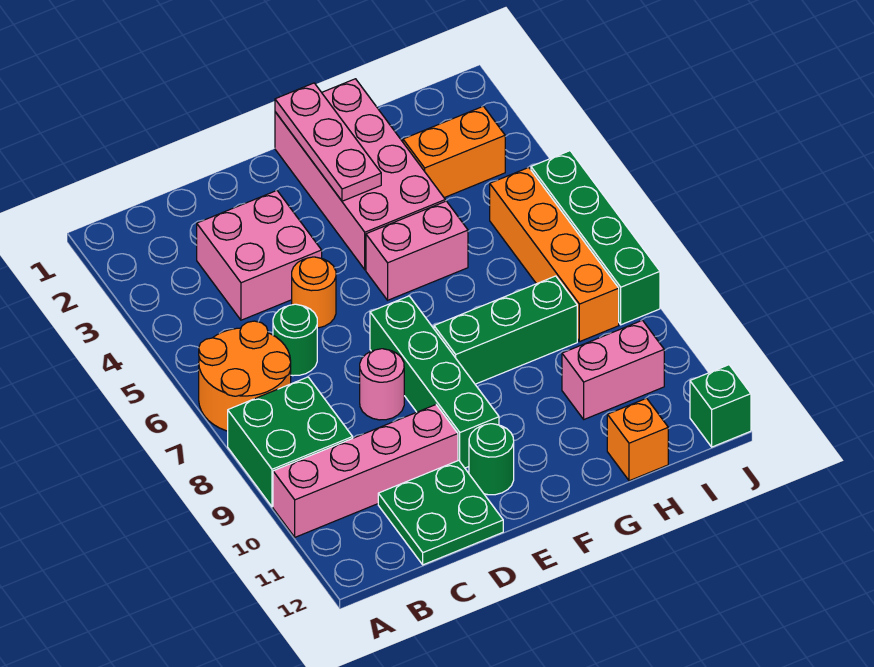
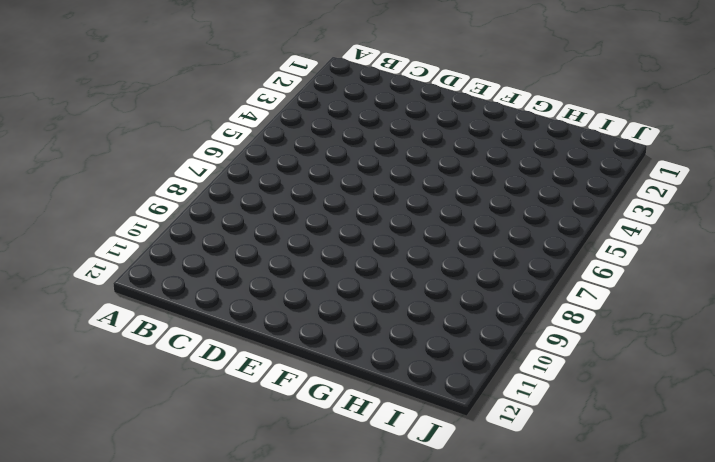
none -> orange 2x2 round brick [199,321,291,431]
none -> green 2x2 brick [228,377,353,507]
none -> pink 1x4 brick [273,405,458,537]

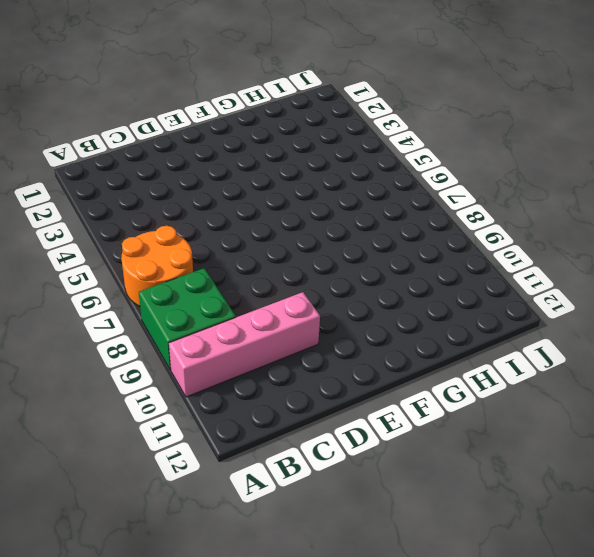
none -> pink 2x2 brick [197,191,322,320]
none -> green 1x1 round brick [273,304,317,376]
none -> green 2x2 plate [378,460,503,565]

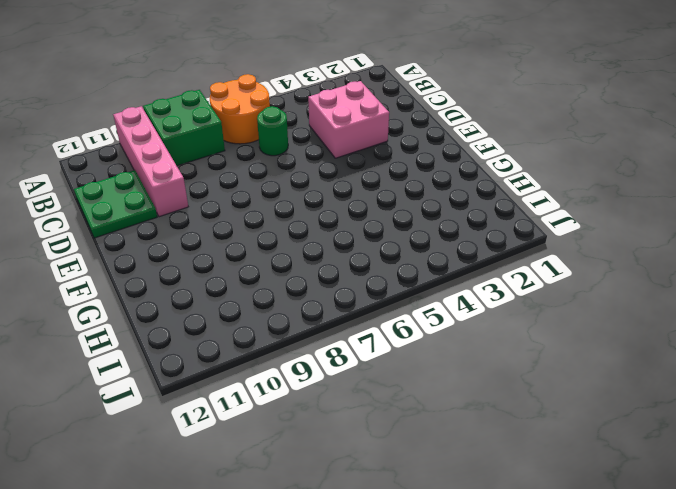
none -> orange 1x1 round brick [292,257,336,328]
none -> pink 1x1 round brick [360,349,404,420]
none -> green 1x4 brick [370,296,499,468]

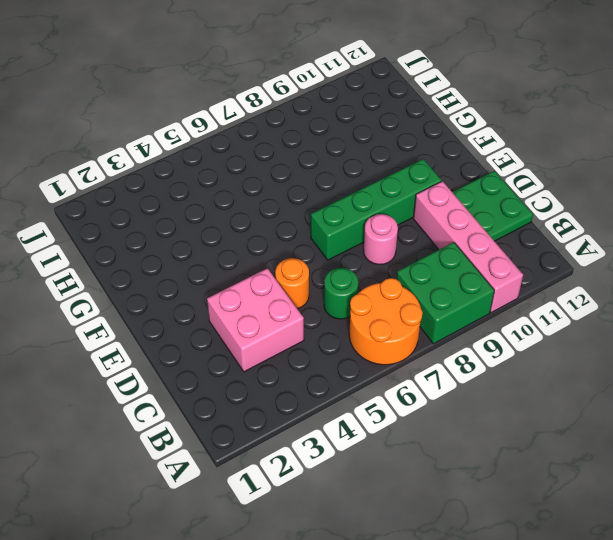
none -> green 1x1 round brick [469,424,514,495]
none -> pink 2x4 brick [275,79,445,270]
none -> pink 1x2 brick [366,201,468,300]

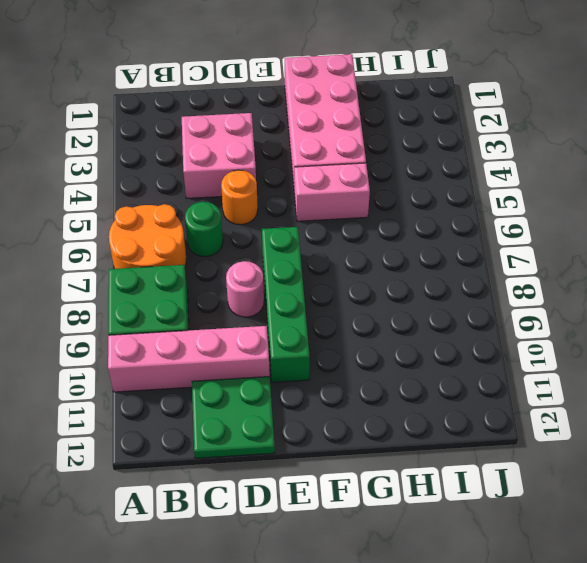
none -> green 1x1 round brick [469,424,514,495]
none -> green 1x3 brick [434,276,577,384]
none -> orange 1x2 brick [403,106,505,198]

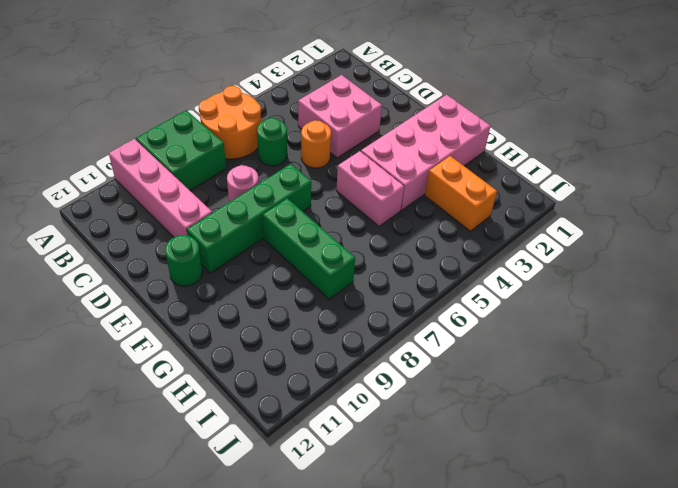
none -> green 2x2 plate [378,460,503,565]
none -> pink 1x2 brick [562,320,664,419]
none -> orange 1x1 brick [607,398,668,481]

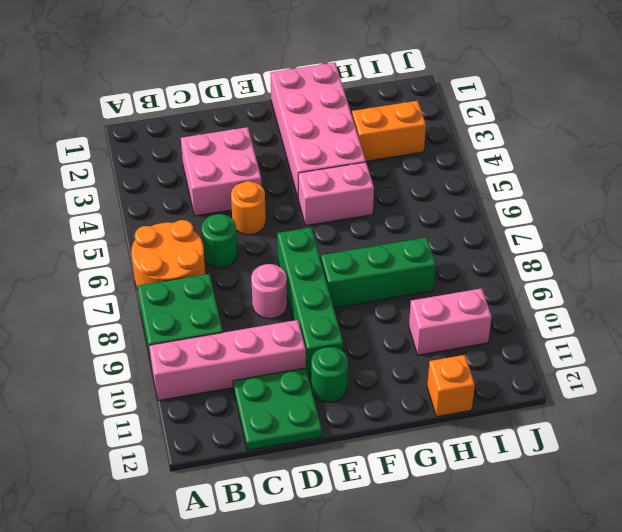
none -> orange 1x4 brick [490,168,619,342]
none -> green 1x4 brick [531,151,660,325]
none -> green 1x1 brick [690,365,751,447]

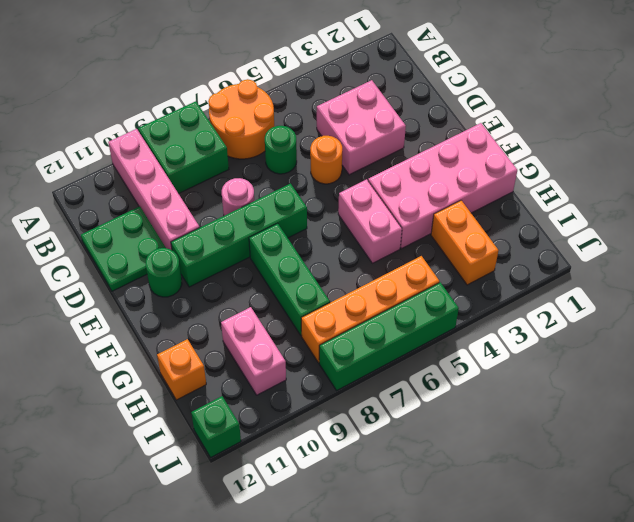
none -> pink 1x3 plate [275,83,381,201]

